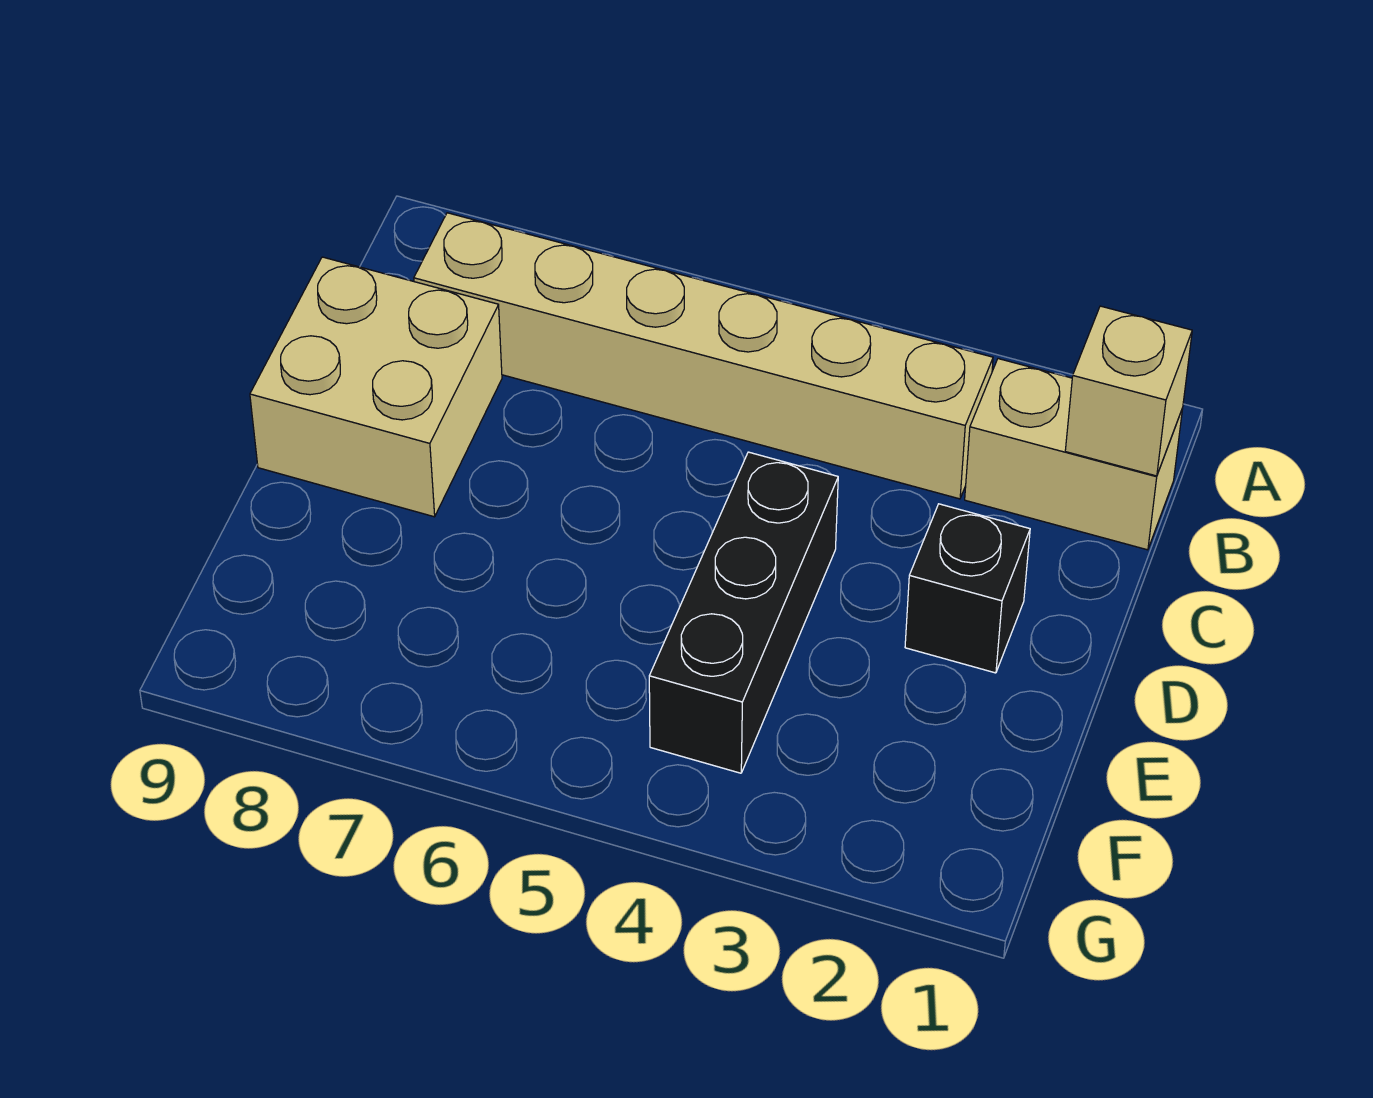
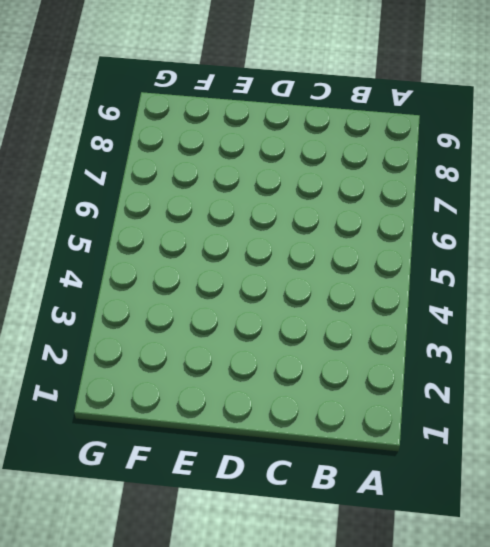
none -> tan 1x2 brick [965,359,1183,550]
none -> tan 1x6 brick [414,213,993,499]

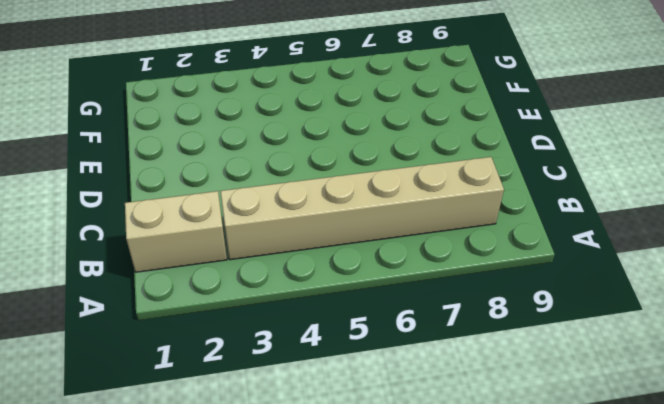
none -> tan 2x2 brick [250,257,502,517]
none -> black 1x1 brick [905,504,1030,673]

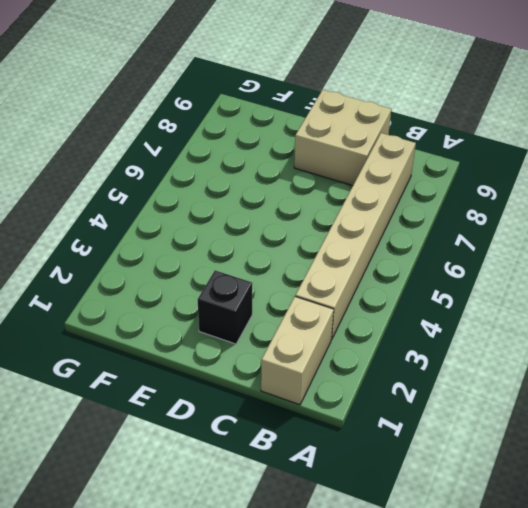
none -> black 1x3 brick [649,452,838,773]
none -> tan 1x1 brick [1065,306,1192,476]

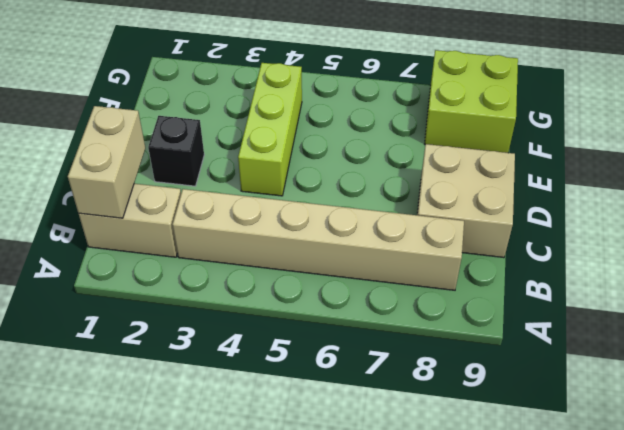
tan 1x2 brick [68,106,145,218] -> tan 1x1 brick [1065,306,1192,476]
lime 1x3 brick [238,63,302,196] -> black 1x3 brick [649,452,838,773]
lime 2x2 brick [425,50,518,153] -> none

